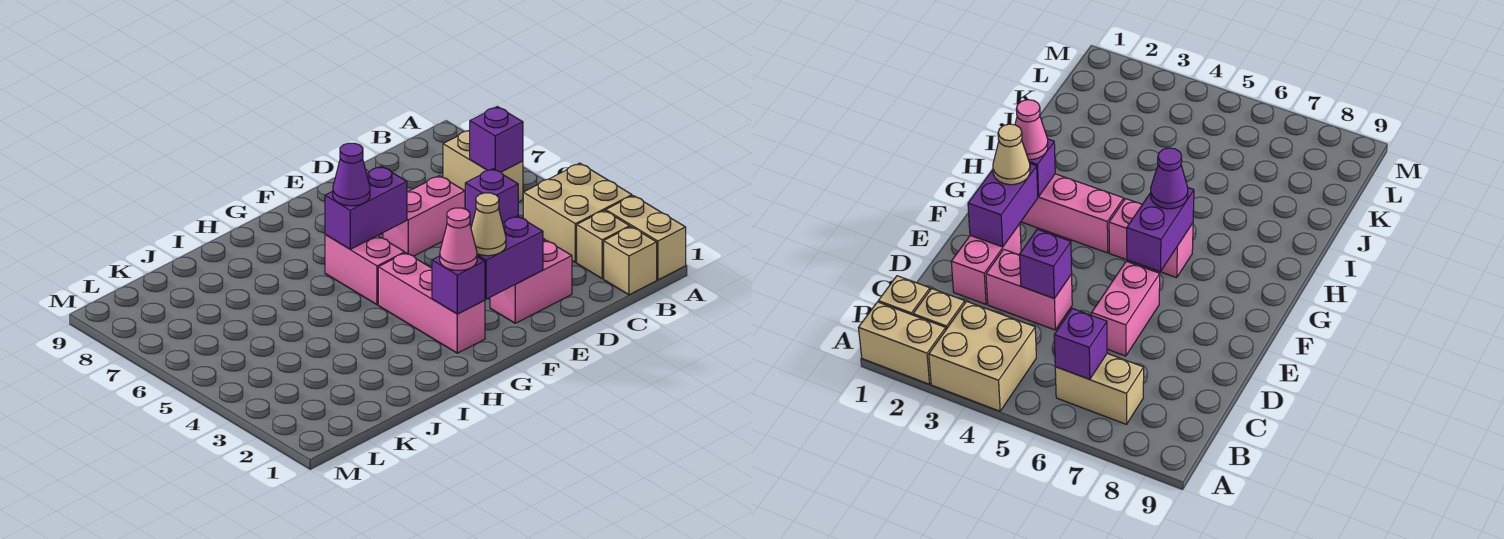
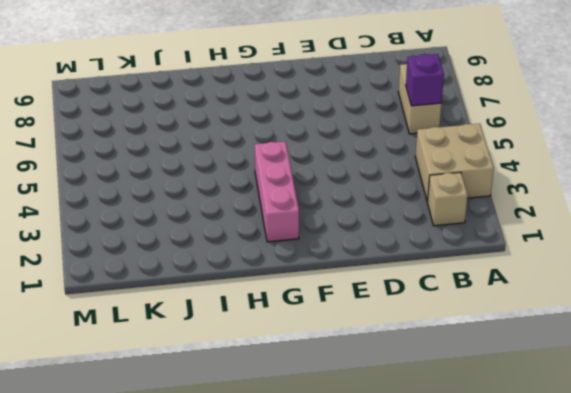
none -> tan 1x2 brick [606,196,686,280]
none -> tan 1x1 brick [604,227,657,295]
none -> pink 1x2 brick [490,240,572,323]

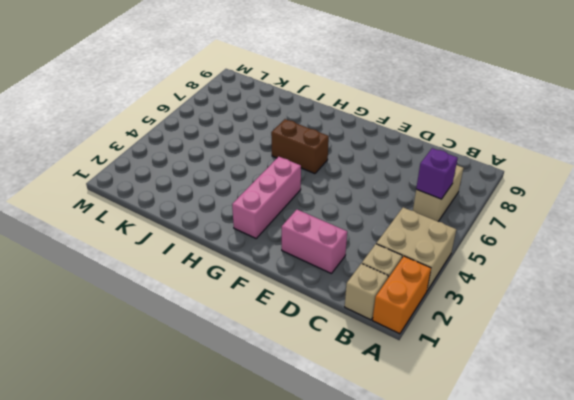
orange 1x2 brick [373,256,431,334] -> tan 1x2 brick [606,196,686,280]
brown 1x2 brick [271,119,329,174] -> pink 1x2 brick [325,234,405,305]
none -> pink 1x2 brick [986,249,1072,330]
none -> pink 1x2 brick [383,176,465,256]
none -> purple 1x1 brick [465,169,518,226]

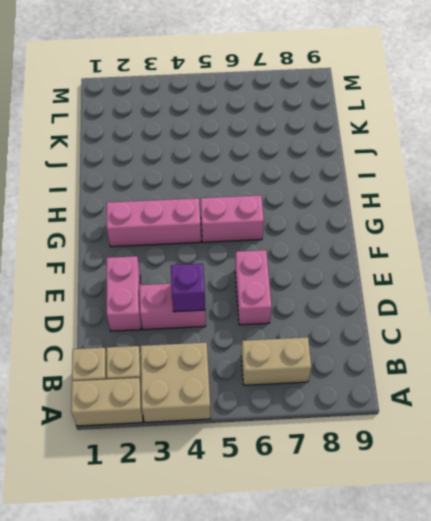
none -> purple 1x1 brick [470,107,523,172]
none -> purple 1x2 brick [477,216,543,299]
none -> purple 1x2 brick [325,166,407,249]

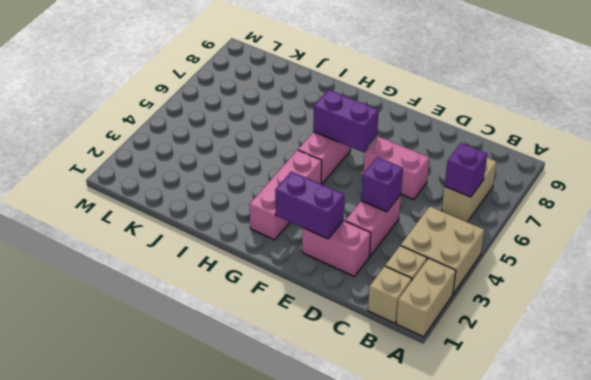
none -> purple 1x1 brick [432,256,485,314]
none -> tan 1x1 cone [471,193,506,256]
none -> pink 1x1 cone [440,208,477,270]

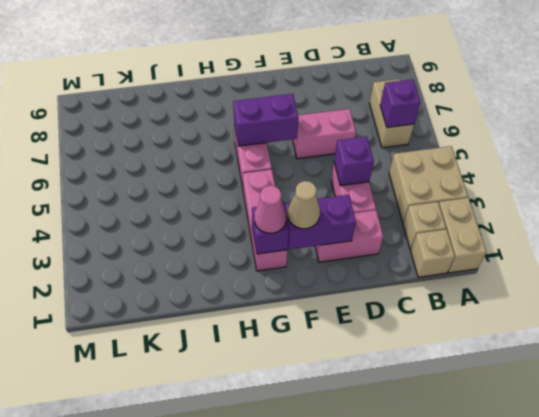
none -> purple 1x1 cone [333,143,370,206]

